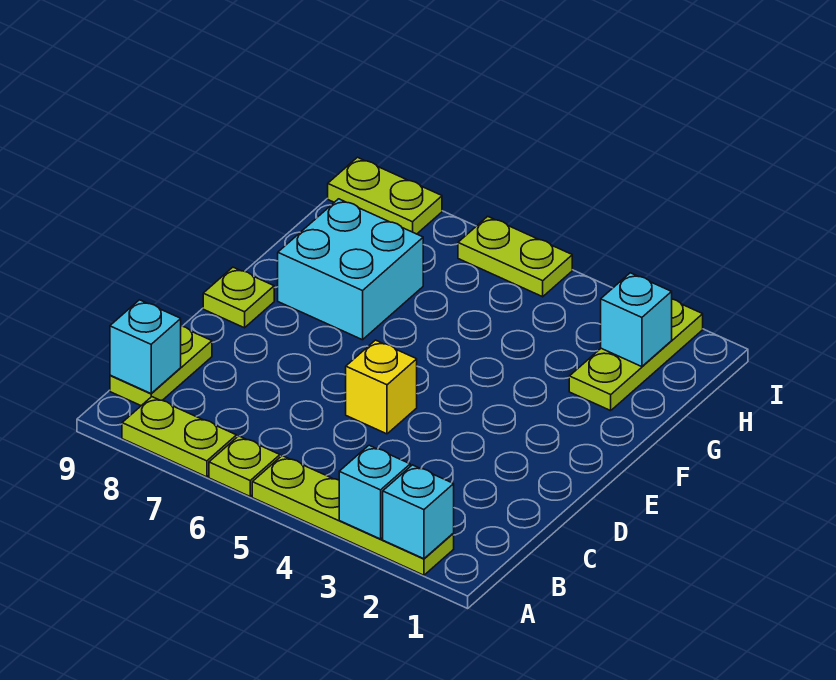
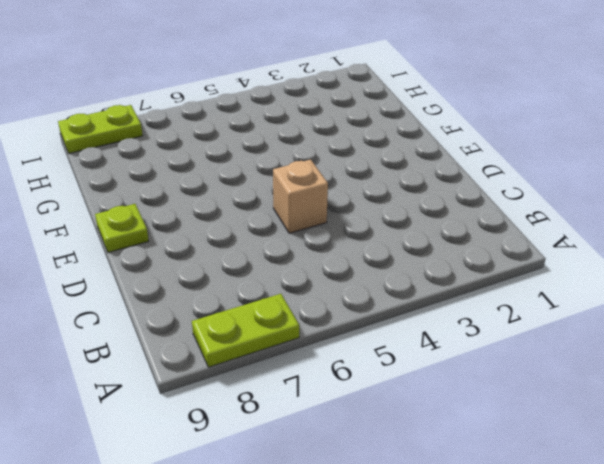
tan 1x1 brick [273,159,328,233] -> yellow 1x1 brick [346,340,417,434]
none -> lime 1x4 plate [252,456,454,575]
none -> lime 1x1 plate [209,436,280,496]
none -> lime 1x2 plate [110,326,212,406]

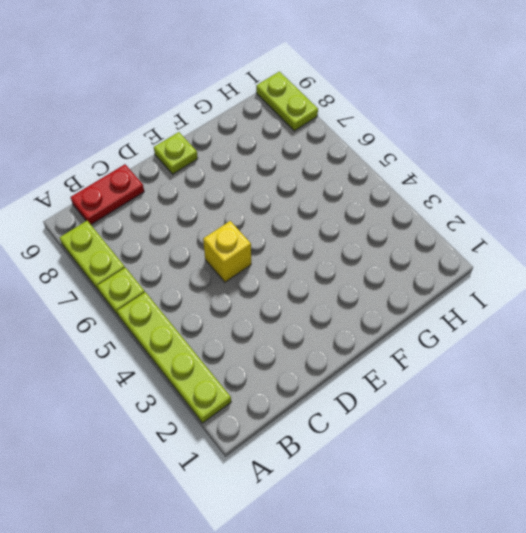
red 1x2 plate [71,164,144,224] -> lime 1x2 plate [110,326,212,406]
none -> cyan 2x2 brick [278,199,423,340]
none -> lime 1x3 plate [569,299,703,411]
none -> lime 1x2 plate [458,216,572,297]

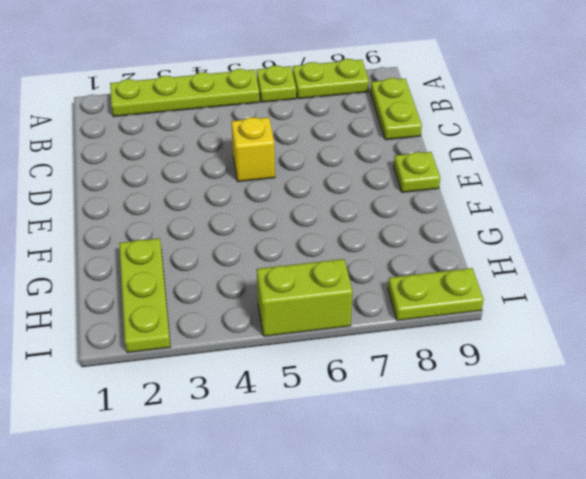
lime 1x2 brick [257,259,353,336] -> lime 1x2 plate [458,216,572,297]
none -> cyan 2x2 brick [278,199,423,340]
none -> cyan 1x1 brick [383,465,454,559]
none -> cyan 1x1 brick [339,445,410,539]

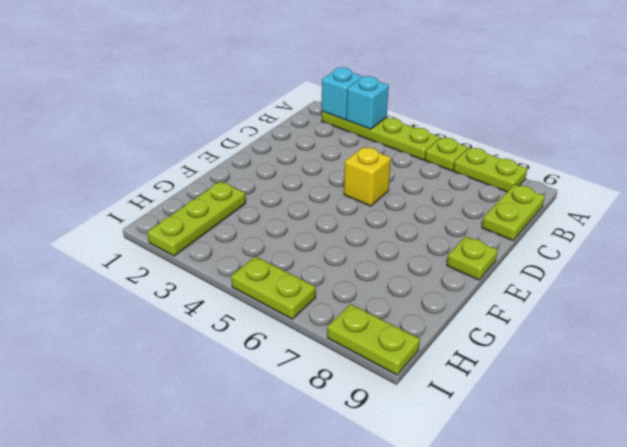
none -> cyan 2x2 brick [278,199,423,340]
none -> cyan 1x1 brick [110,300,181,393]
none -> cyan 1x1 brick [601,273,672,367]

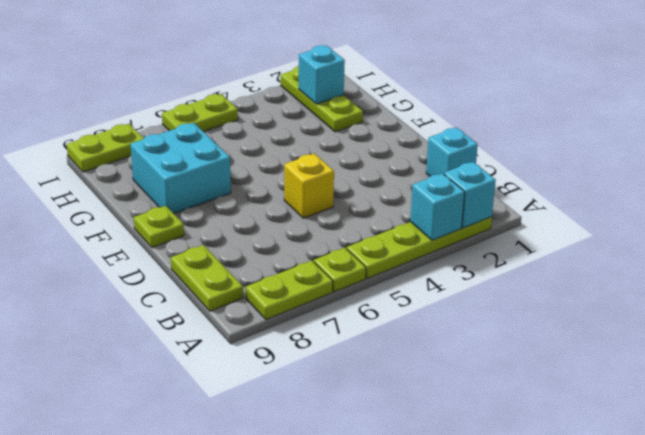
cyan 1x1 brick [426,128,478,177] -> cyan 1x1 brick moved to [110,300,181,393]

